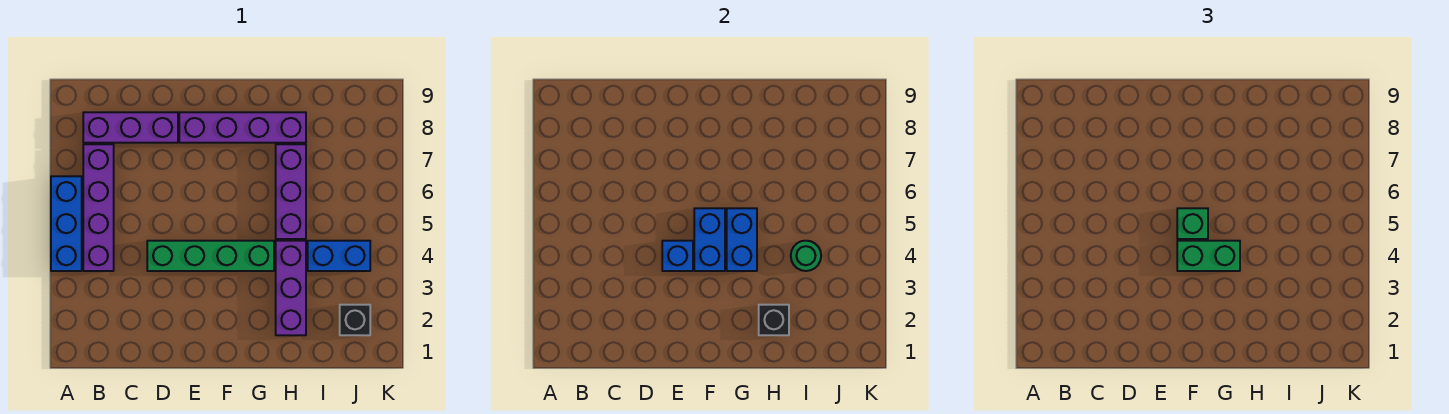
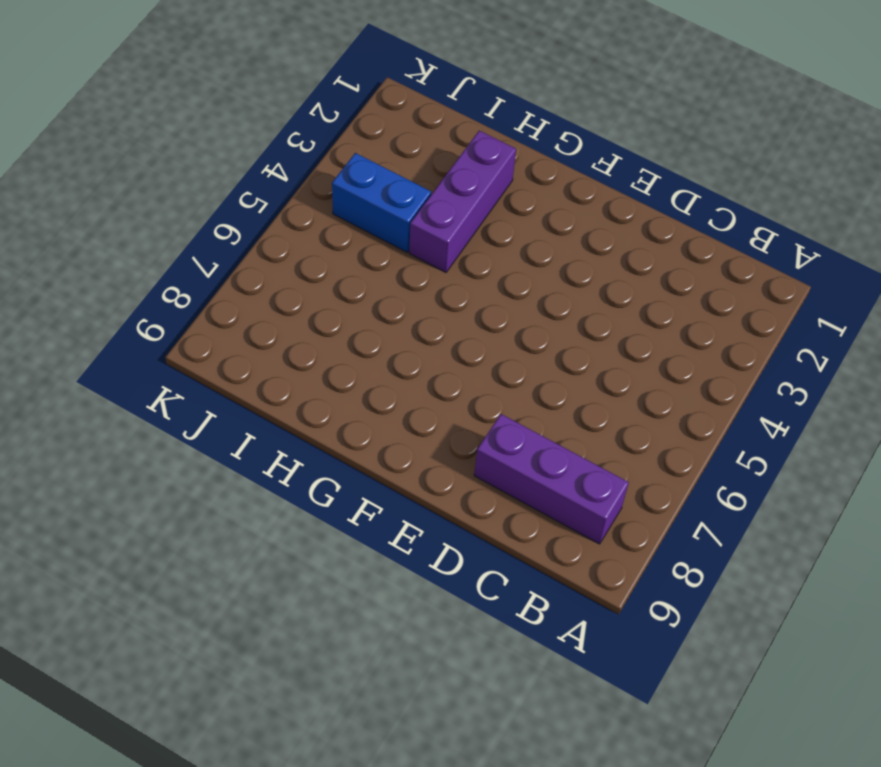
none -> blue 1x3 brick [51,176,82,271]
none -> purple 1x4 brick [83,144,114,271]
none -> green 1x4 brick [147,241,274,271]

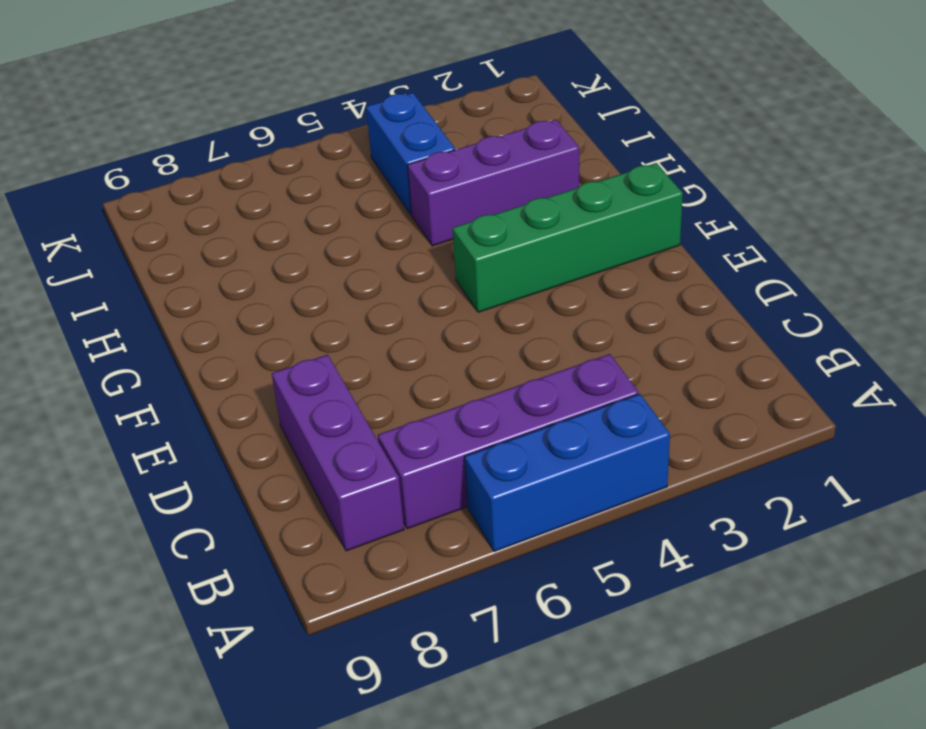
green 1x4 brick [452,163,683,312] -> green 1x4 brick turned to [147,241,274,271]
none -> purple 1x4 brick [179,112,306,143]
none -> purple 1x3 brick [276,144,306,239]
none -> black 1x1 brick [340,305,370,335]

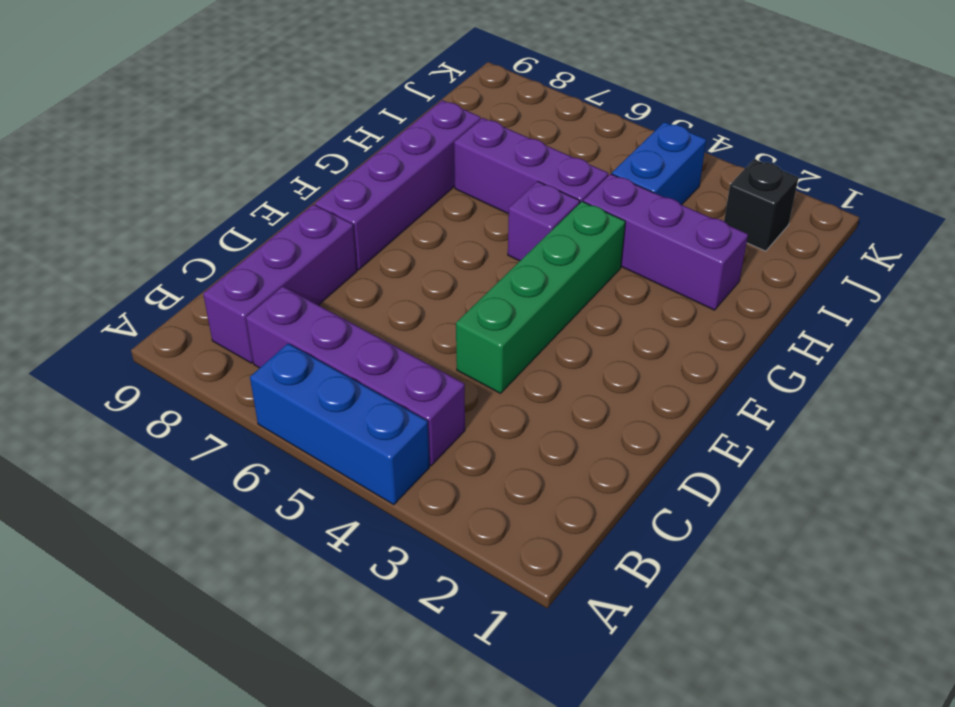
purple 1x1 brick [508,181,580,261] -> none
none -> blue 1x1 brick [662,241,693,271]
none -> blue 1x2 brick [694,208,725,271]
none -> blue 1x2 brick [727,208,757,271]

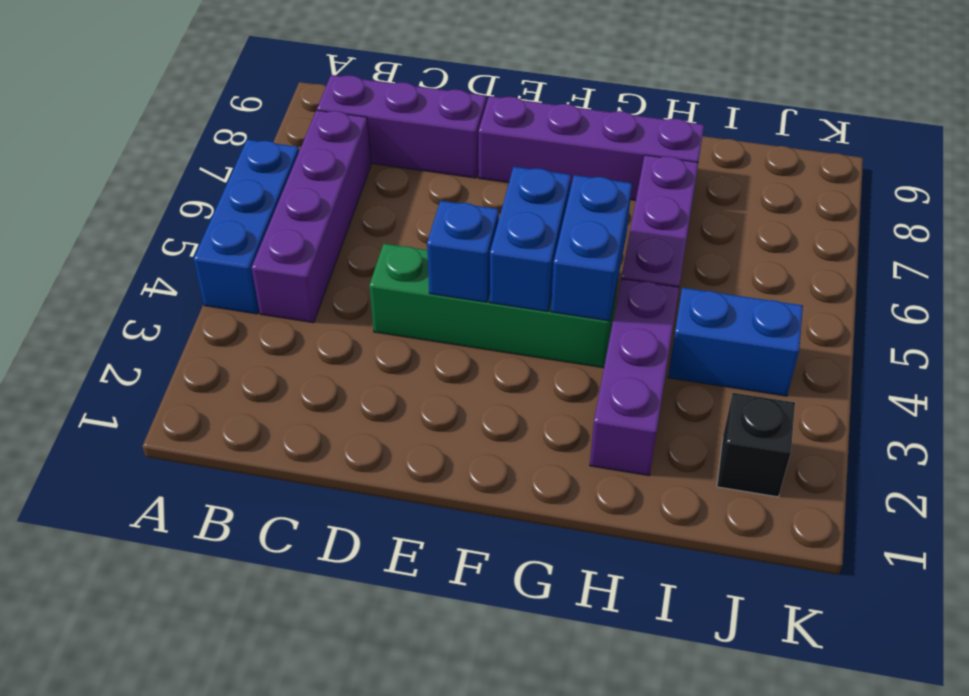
none -> black 1x1 brick [759,305,789,335]
none -> green 1x1 round brick [791,241,821,271]
none -> green 1x2 brick [1177,241,1240,271]

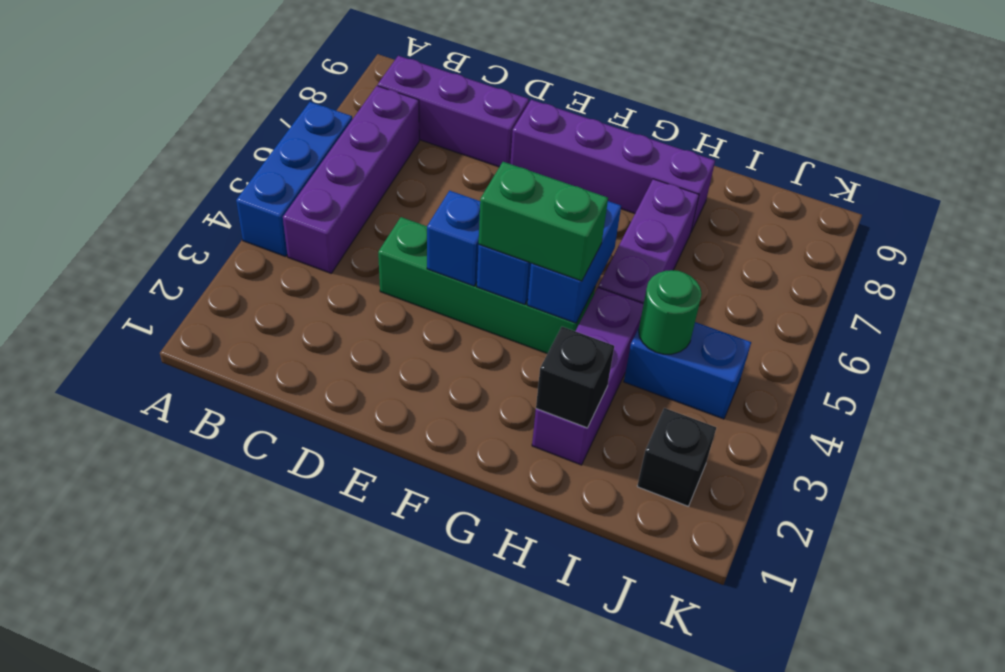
none -> green 1x1 brick [1177,208,1208,239]

